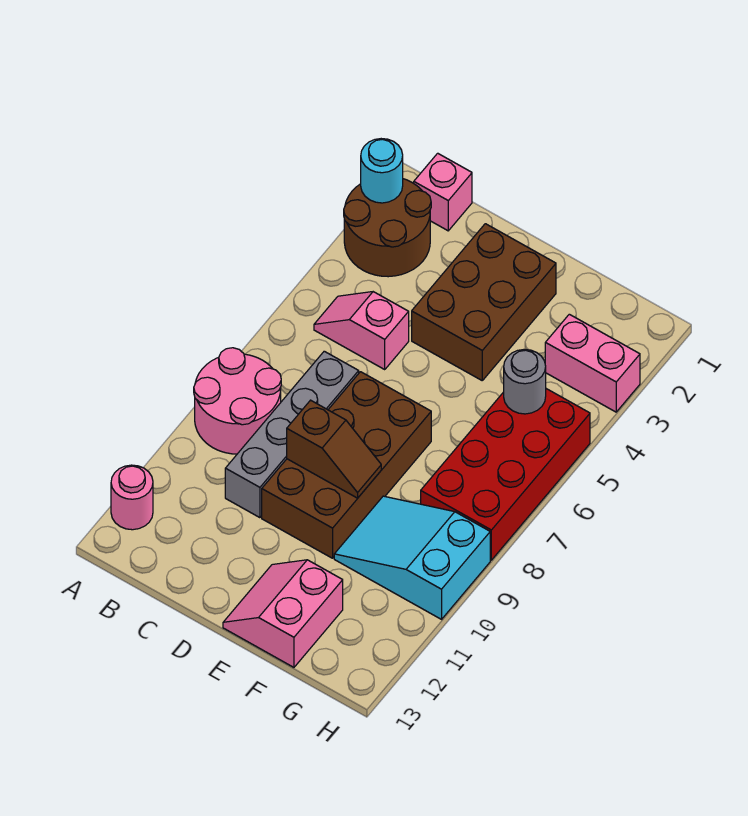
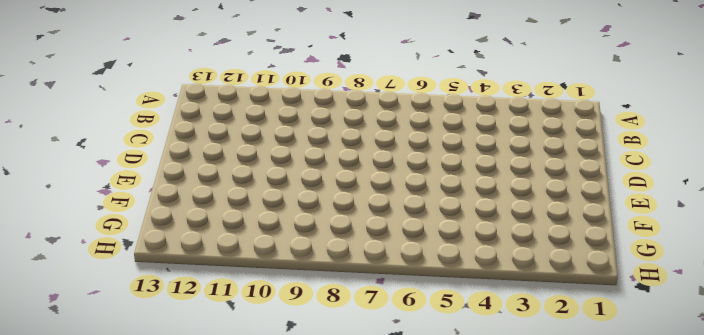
none -> brown 2x2 round brick [344,179,431,277]
none -> pink 2x2 round brick [194,348,281,454]
none -> pink 1x1 round brick [111,465,153,530]

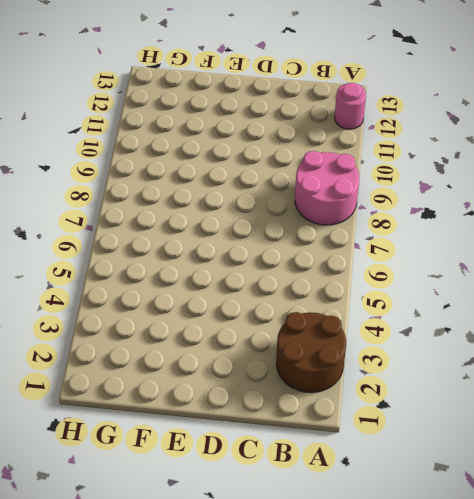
none -> pink 1x1 brick [414,153,472,231]
none -> pink 1x2 slope [314,292,409,369]
none -> grey 1x4 brick [225,351,359,518]

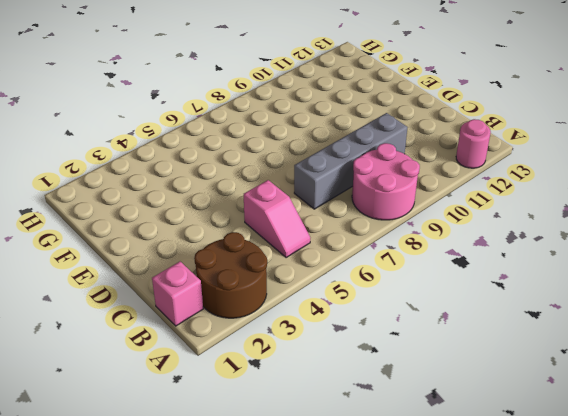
none -> brown 2x3 brick [412,224,556,380]
none -> brown 2x4 brick [262,372,431,558]
none -> pink 2x2 slope [223,560,343,667]

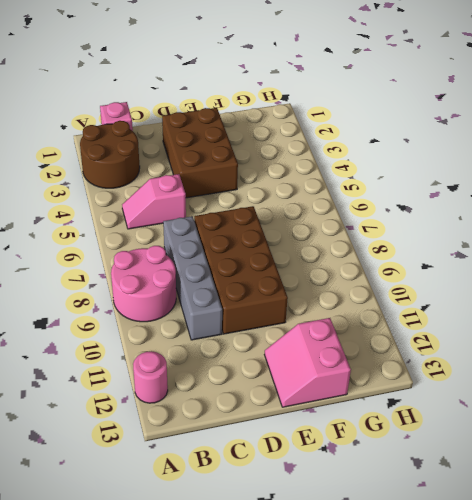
none -> cyan 2x3 slope [334,496,490,619]
none -> pink 1x2 brick [545,314,640,412]
none -> red 2x4 brick [421,389,590,560]

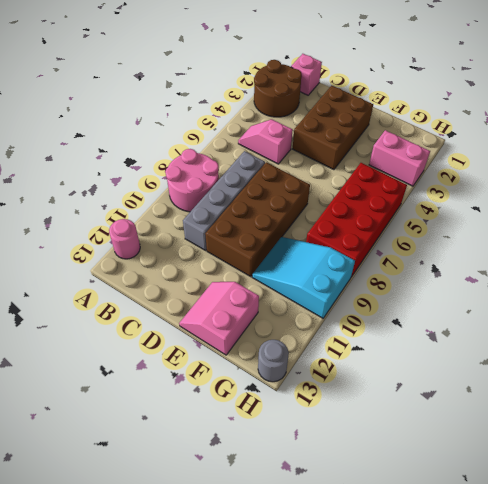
grey 1x1 round brick [258,340,289,382] -> grey 1x1 round brick moved to [504,349,546,414]
none -> cyan 1x1 round brick [361,139,403,203]
none -> brown 1x2 slope [287,400,381,498]

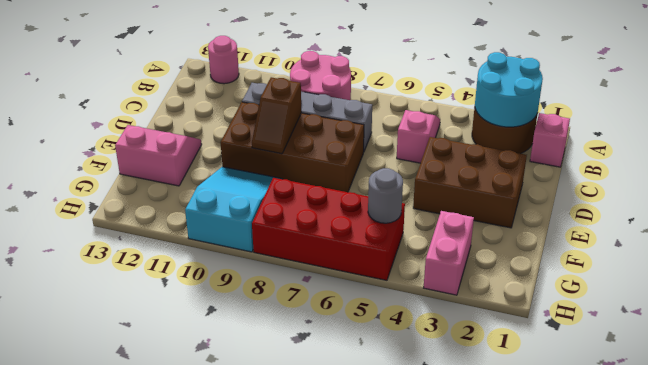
cyan 2x2 round brick [475,52,543,127] -> cyan 1x1 round brick [361,139,403,203]

